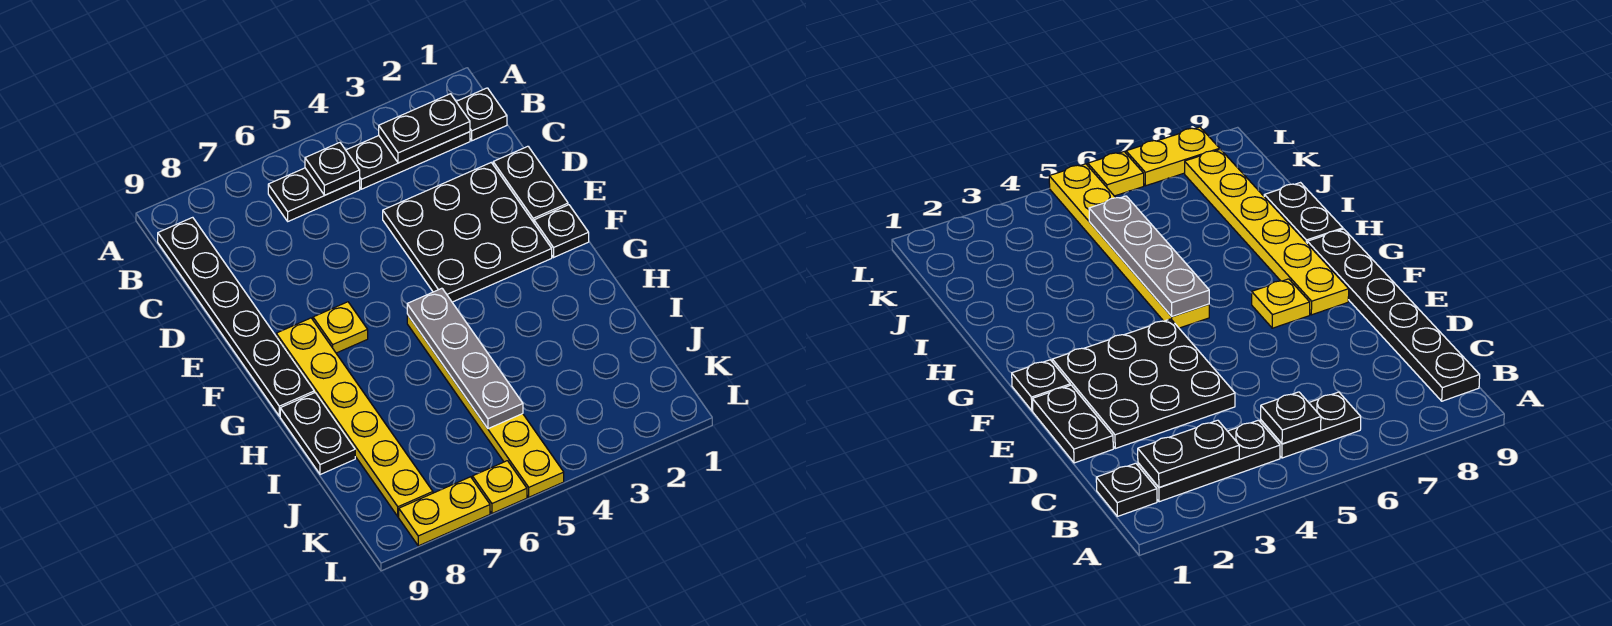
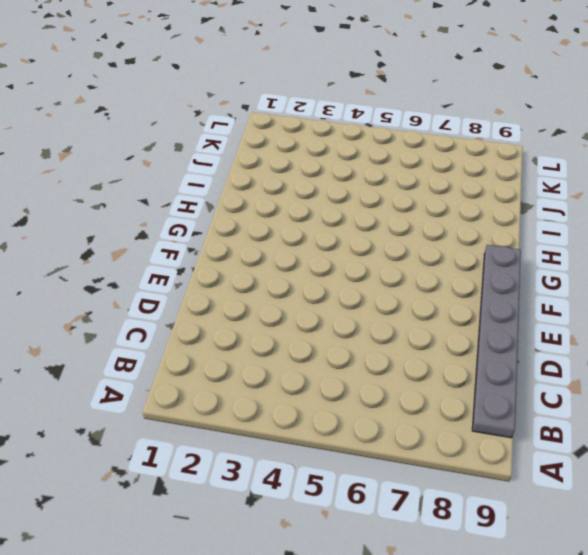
grey 1x6 plate [472,245,521,438] -> black 1x6 plate [158,217,314,416]
none -> black 1x1 plate [456,88,507,141]
none -> black 1x3 plate [346,132,470,189]
none -> black 1x2 plate [268,168,360,221]

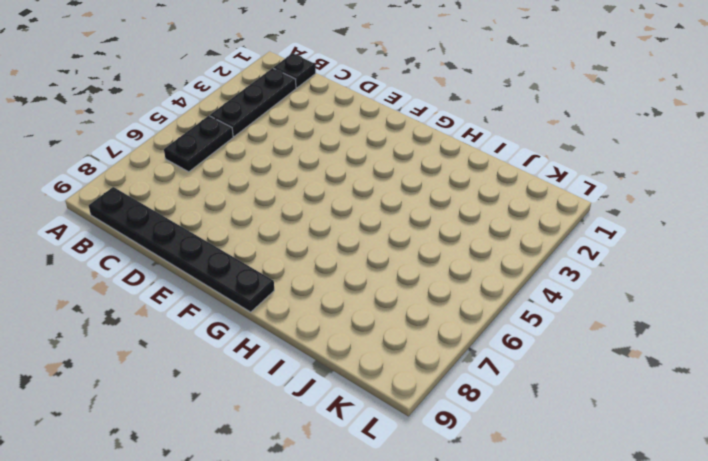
none -> black 1x2 plate [493,146,568,222]
none -> black 3x3 plate [383,163,552,302]
none -> black 1x1 plate [534,205,589,257]

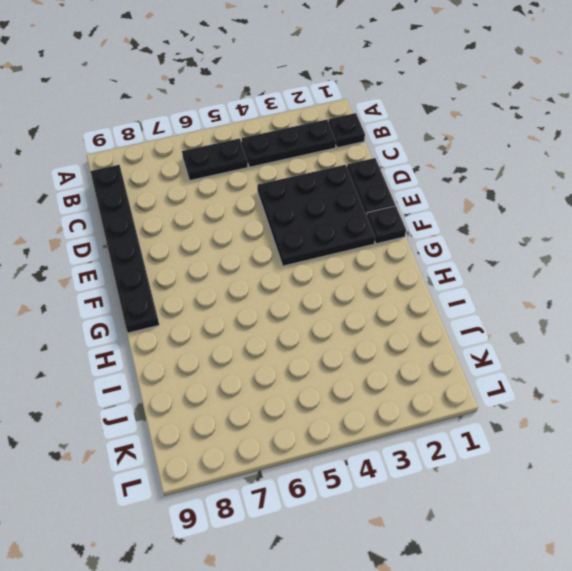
none -> yellow 1x1 plate [313,302,368,353]
none -> yellow 1x6 plate [276,318,433,517]
none -> yellow 1x6 plate [407,314,564,497]

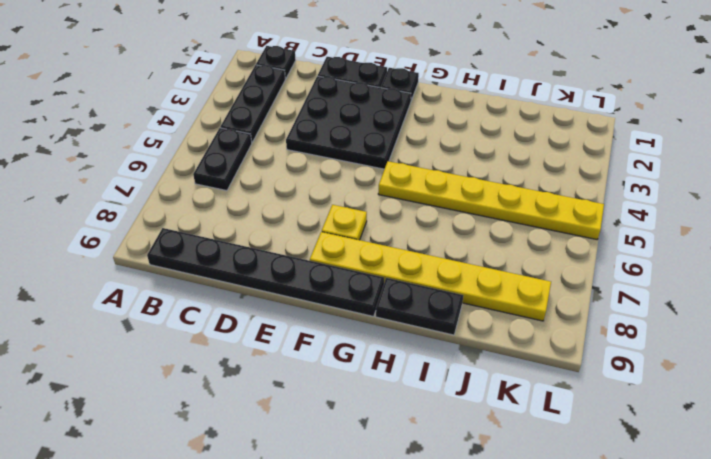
none -> yellow 1x1 plate [472,461,527,513]
none -> yellow 1x2 plate [399,477,490,546]
none -> black 1x2 plate [379,94,470,163]

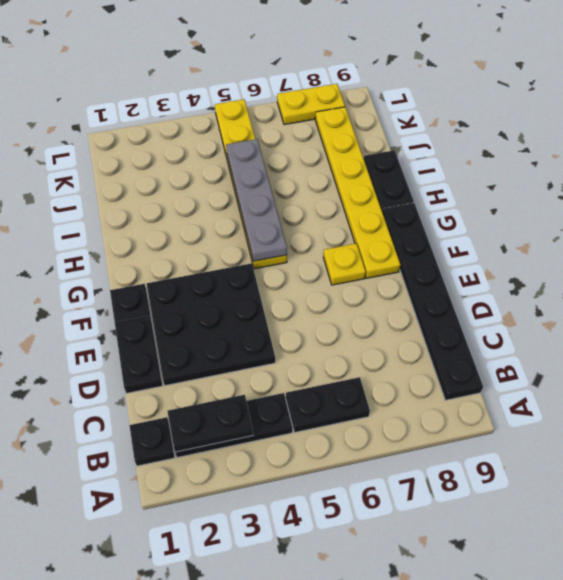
none -> yellow 1x1 plate [472,461,527,513]
none -> black 1x1 plate [305,143,360,195]

